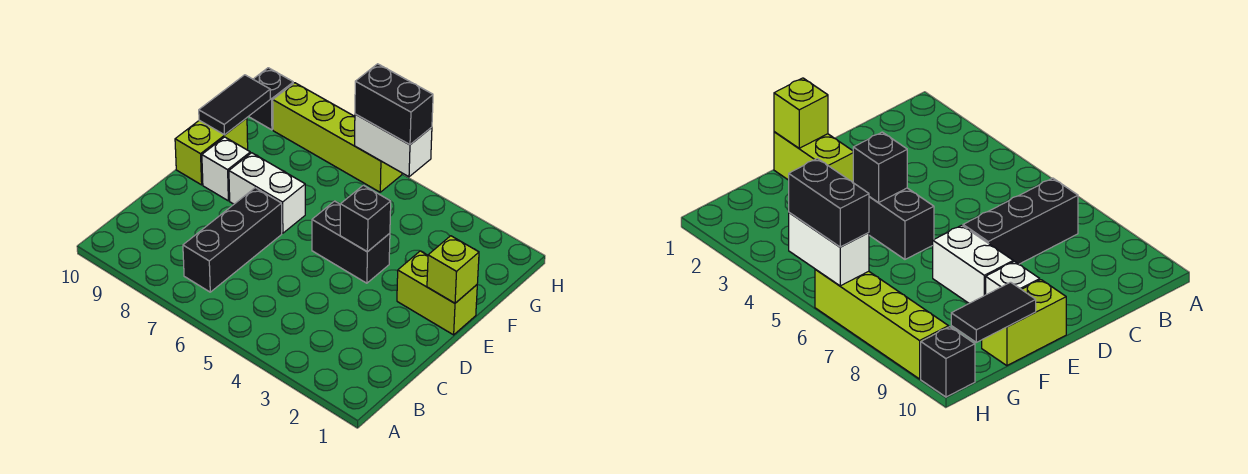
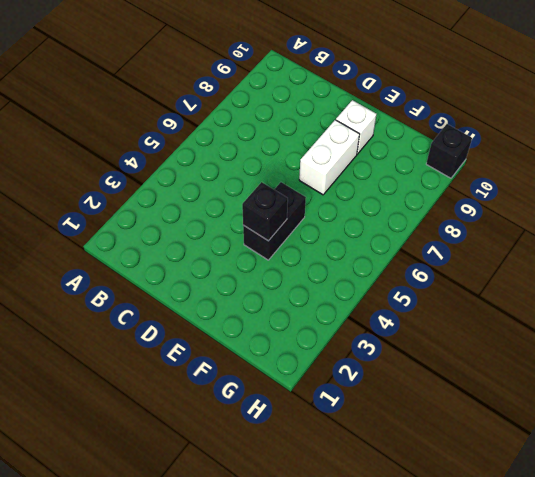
none -> black 1x3 brick [183,188,282,292]
none -> lime 1x2 brick [397,251,477,335]
none -> lime 1x2 brick [175,118,248,185]

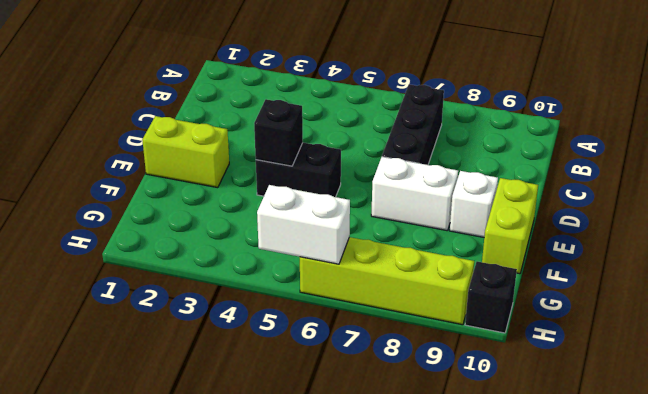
none -> lime 1x1 brick [427,236,479,303]
none -> black 1x2 tile [199,75,270,135]
none -> black 1x2 brick [355,64,433,145]

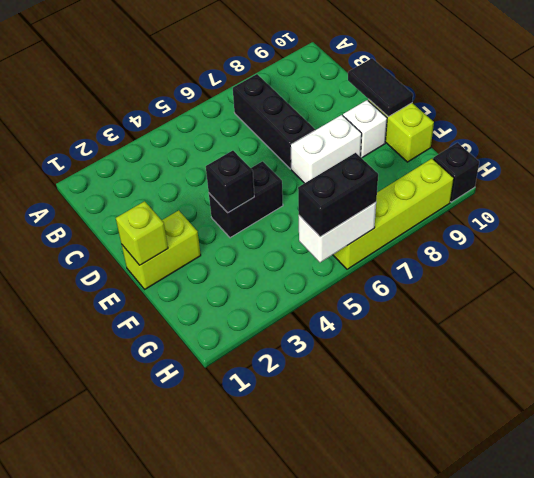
black 1x2 tile [348,58,413,117] -> black 1x2 tile moved to [199,75,270,135]

